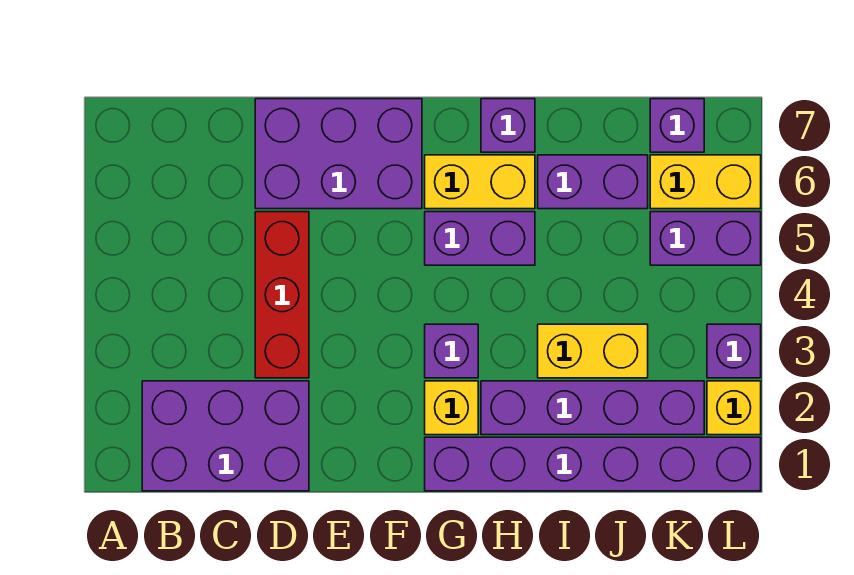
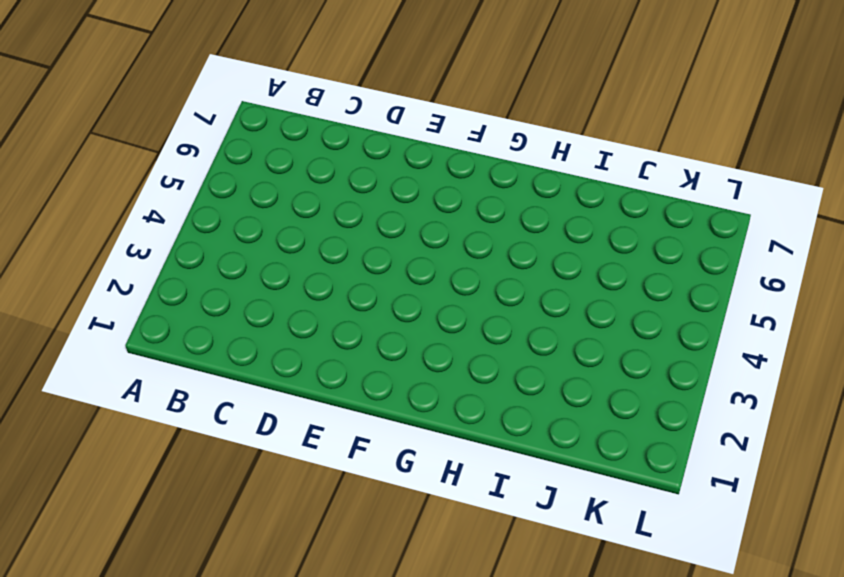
none -> purple 2x3 brick [142,381,309,491]
none -> red 1x3 brick [255,212,309,378]
none -> purple 2x3 brick [255,99,422,209]

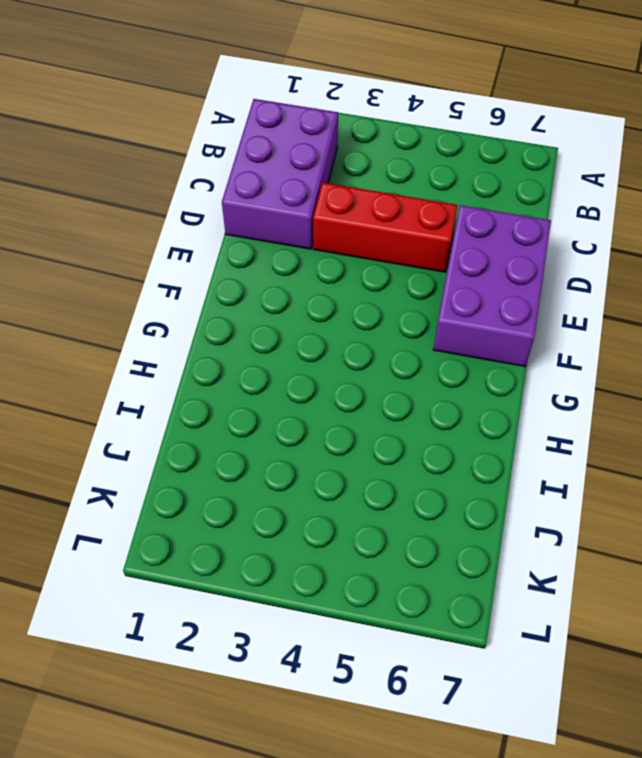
none -> purple 1x6 brick [425,437,761,491]
none -> yellow 1x1 brick [425,381,478,435]
none -> purple 1x1 brick [425,324,478,378]

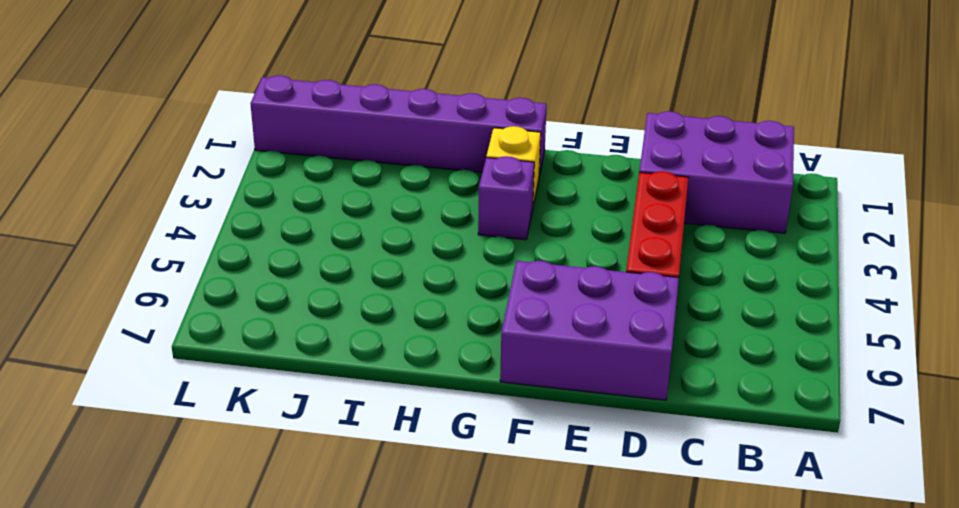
none -> purple 1x2 brick [425,212,535,265]
none -> yellow 1x2 brick [425,155,535,209]
none -> purple 1x4 brick [481,381,704,435]

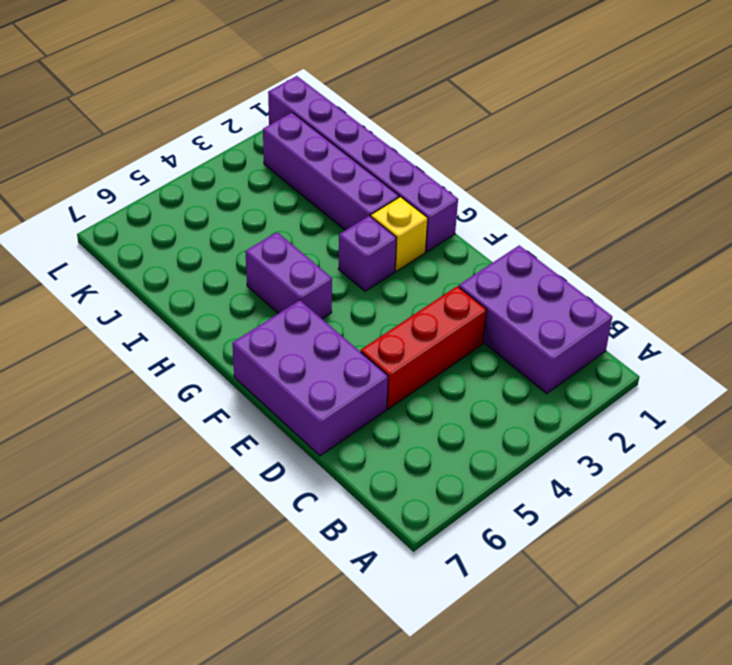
none -> yellow 1x2 brick [425,155,535,209]
none -> purple 1x1 brick [481,99,535,152]
none -> yellow 1x2 brick [538,324,648,378]

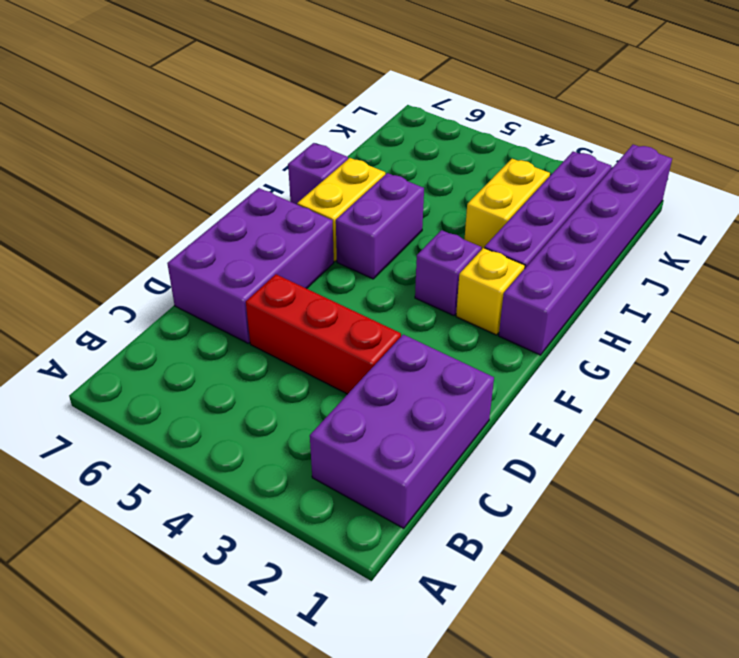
none -> purple 1x2 brick [538,155,648,209]
none -> purple 1x2 brick [650,212,761,265]
none -> yellow 1x2 brick [650,155,761,209]

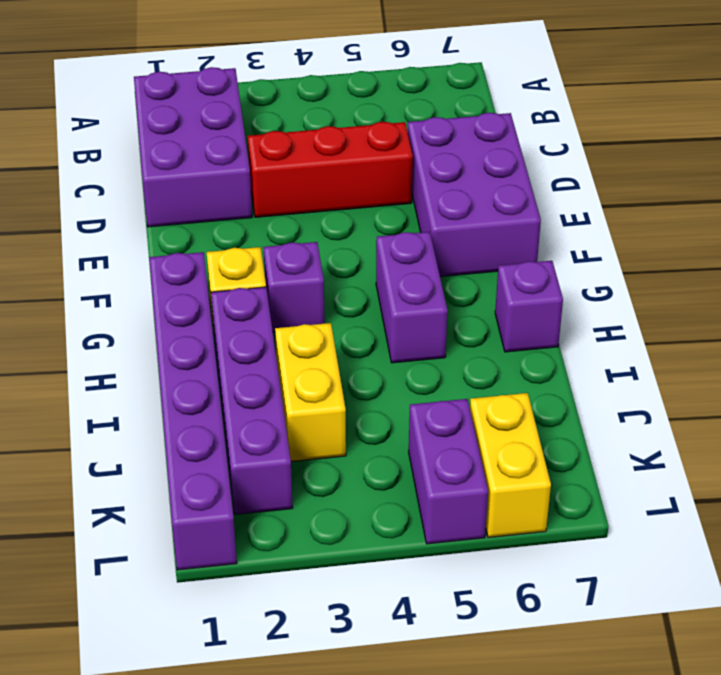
none -> yellow 1x2 brick [425,155,535,209]
none -> purple 1x2 brick [538,155,648,209]
none -> purple 1x1 brick [650,99,704,152]

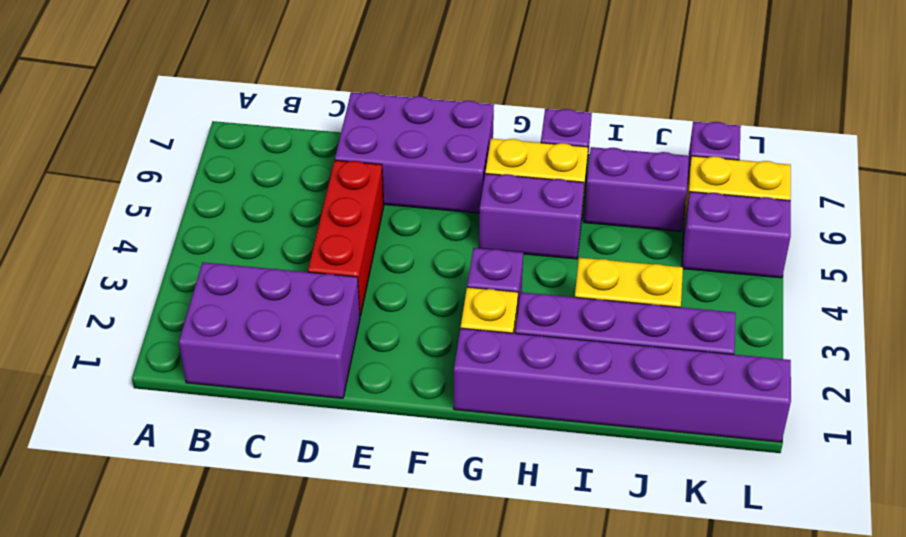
none -> yellow 1x1 brick [707,381,761,435]
none -> purple 1x1 brick [707,324,761,378]

